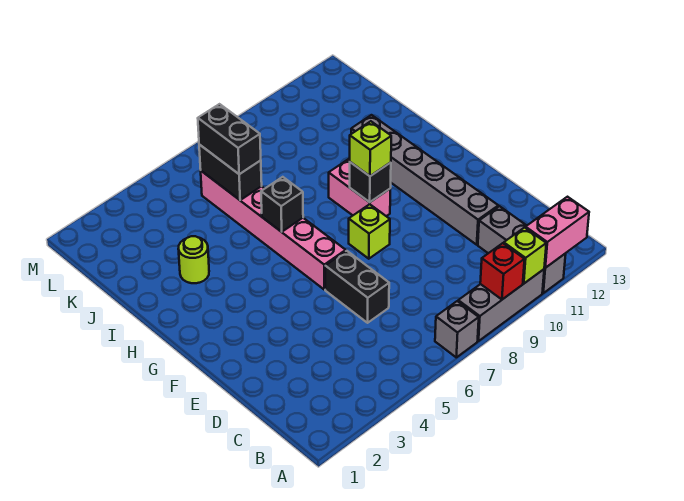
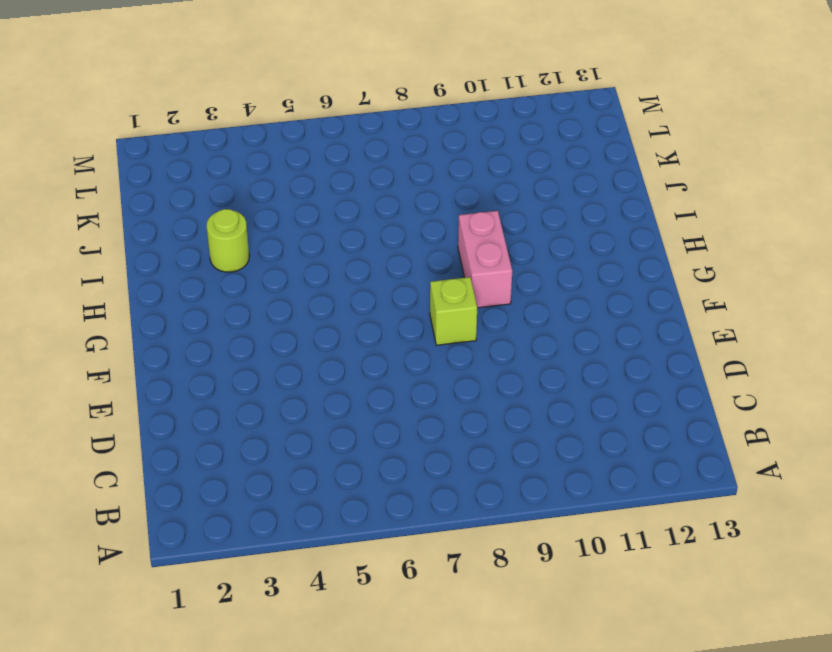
none -> grey 1x1 brick [435,301,479,357]
none -> grey 1x3 brick [458,269,544,341]
none -> grey 1x3 brick [478,206,566,293]

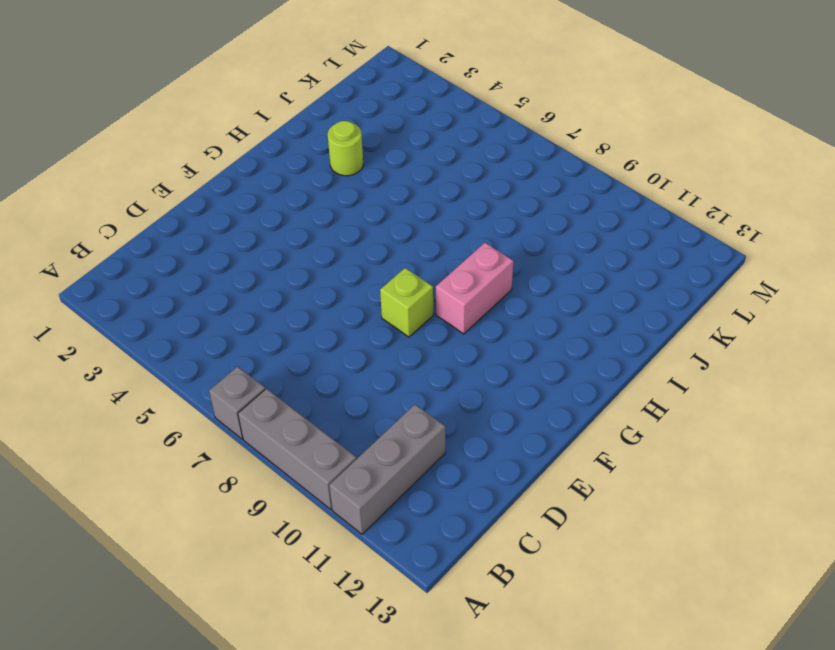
none -> black 1x2 brick [325,251,389,323]
none -> grey 1x6 brick [351,115,498,245]
none -> pink 1x6 brick [201,171,346,290]

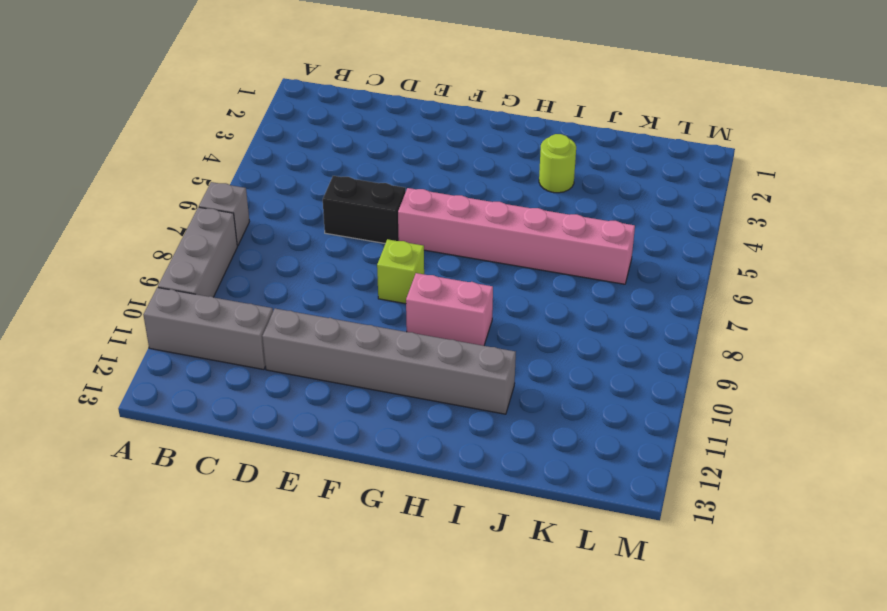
none -> red 1x1 brick [480,243,525,299]
none -> lime 1x1 brick [504,228,546,284]
none -> pink 1x2 brick [526,197,589,268]

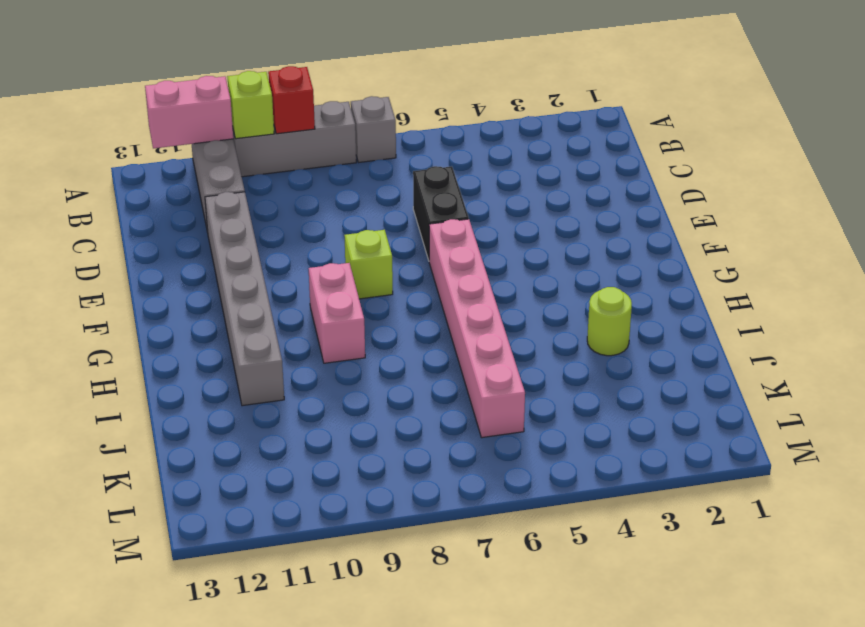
none -> black 1x1 brick [350,162,391,202]
none -> black 1x1 brick [261,177,303,232]
none -> black 1x2 brick [199,145,262,200]

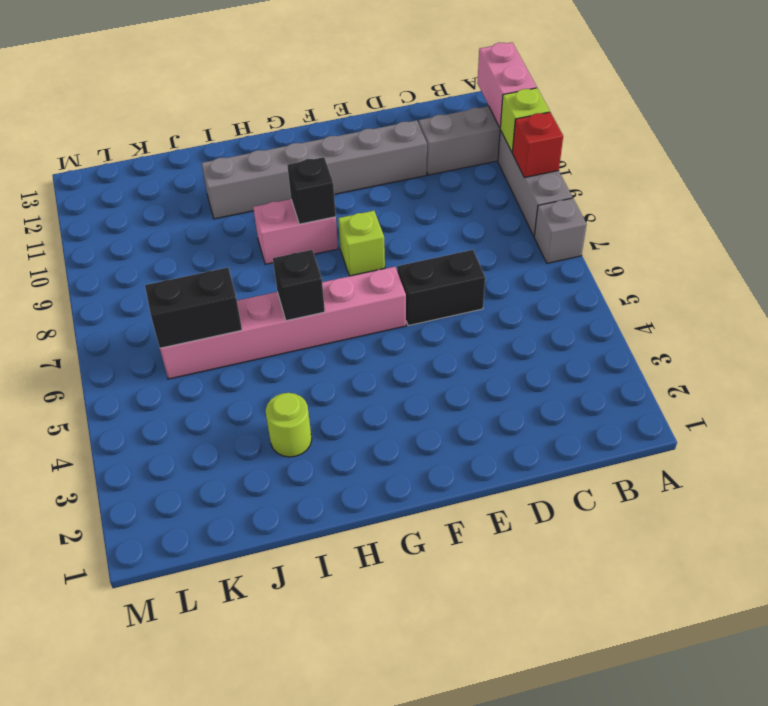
none -> lime 1x1 brick [350,121,391,176]
none -> black 1x2 brick [198,104,261,174]

